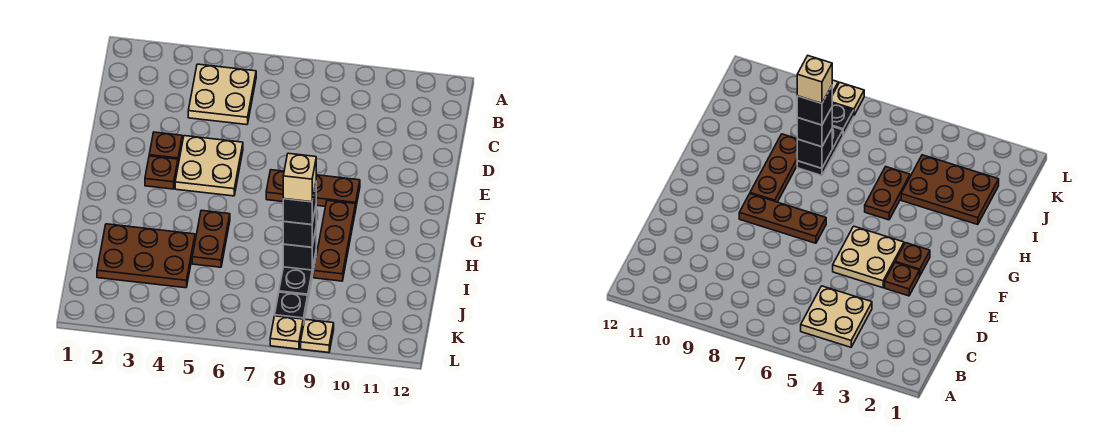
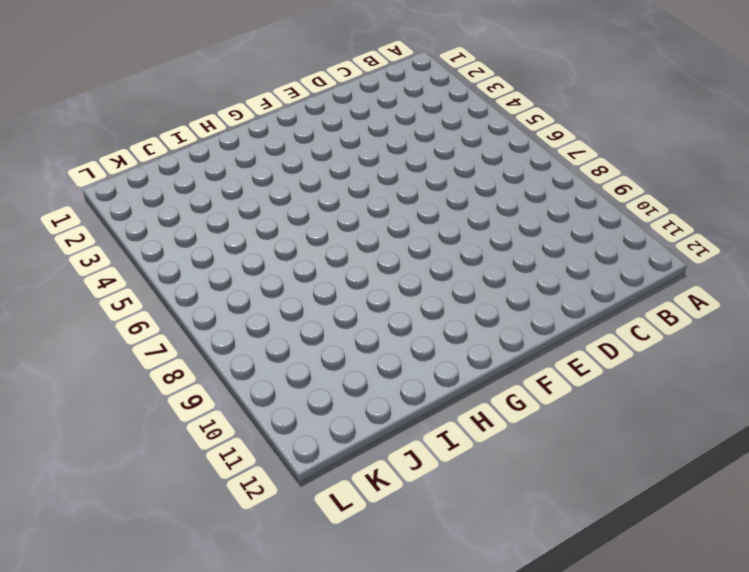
none -> tan 2x2 plate [188,64,256,125]
none -> brown 1x1 plate [149,132,182,163]
none -> tan 2x2 plate [175,136,243,196]

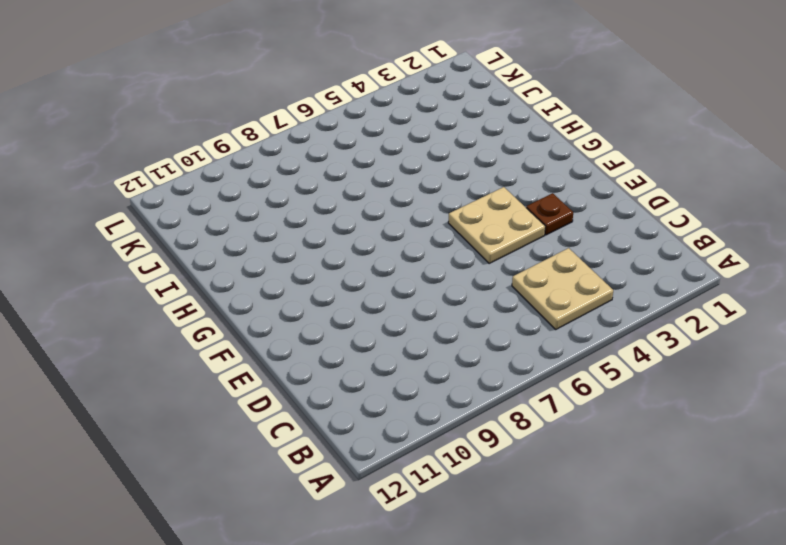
none -> brown 1x1 plate [145,156,178,189]
none -> brown 1x3 plate [266,170,360,206]
none -> brown 1x3 plate [314,200,356,281]

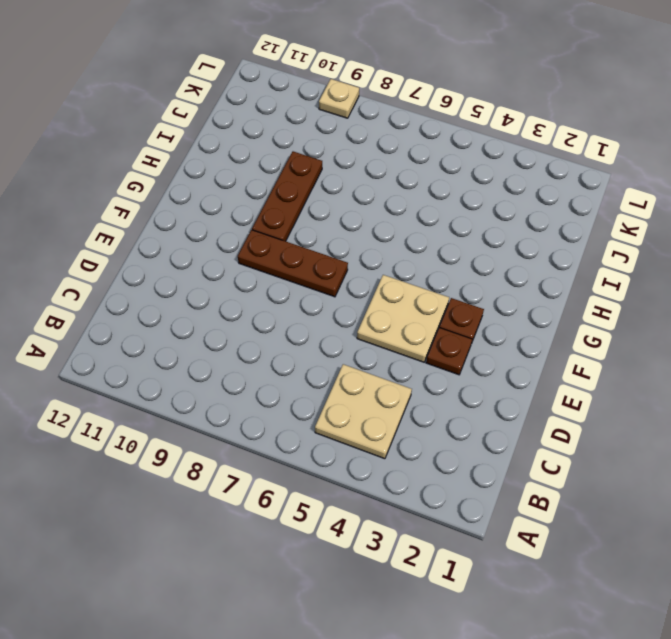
none -> brown 1x2 plate [192,210,230,267]
none -> brown 2x3 plate [97,224,195,288]
none -> black 1x2 plate [279,253,316,298]

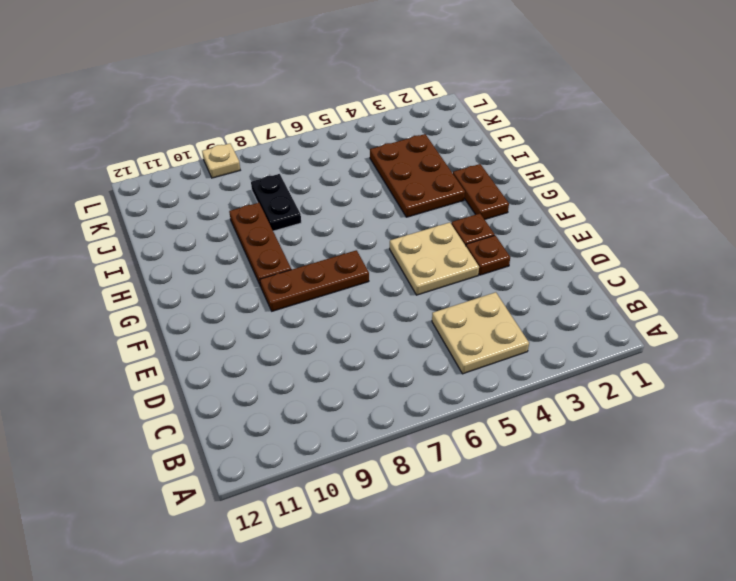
brown 1x2 plate [453,164,509,220] -> brown 1x2 plate moved to [192,210,230,267]
brown 2x3 plate [370,134,465,217] -> brown 2x3 plate turned to [97,224,195,288]
none -> black 1x1 plate [275,292,308,325]
none -> tan 1x1 plate [270,316,303,349]
none -> black 1x1 brick [283,230,316,270]

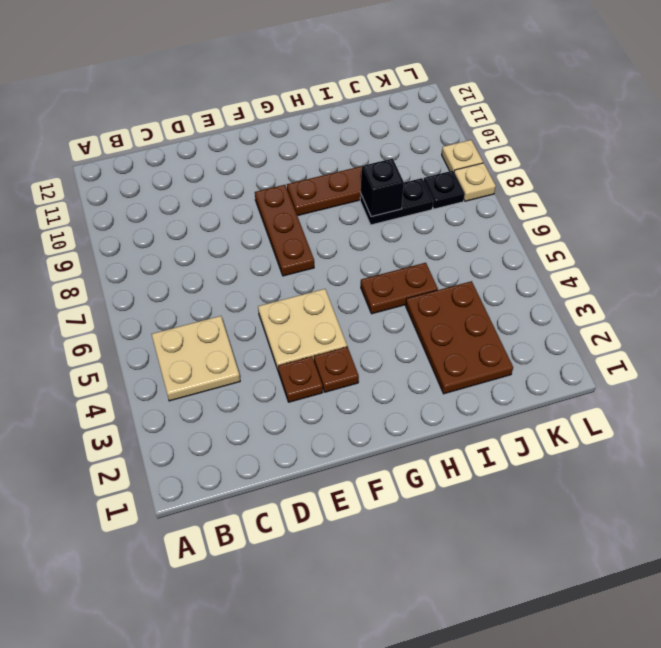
none -> black 1x1 brick [283,207,316,247]
none -> black 1x1 brick [283,184,316,225]
none -> tan 1x1 brick [283,153,316,202]

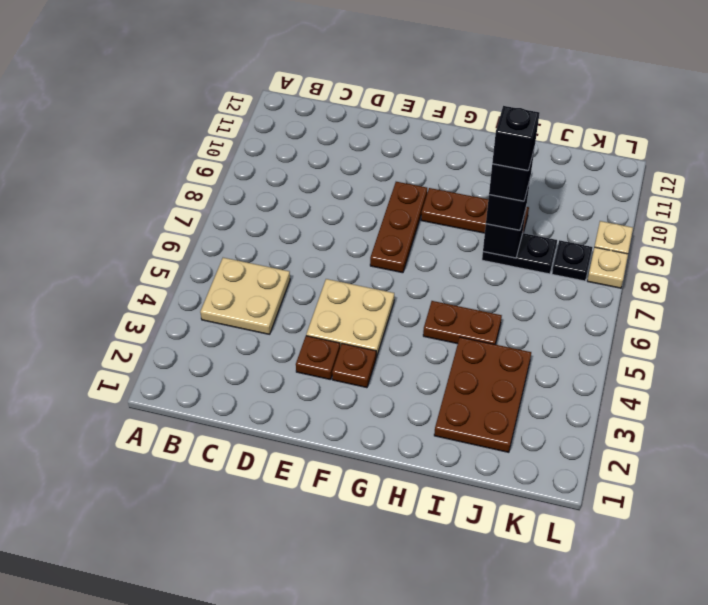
black 1x1 brick [492,106,539,170] -> tan 1x1 brick [283,153,316,202]

